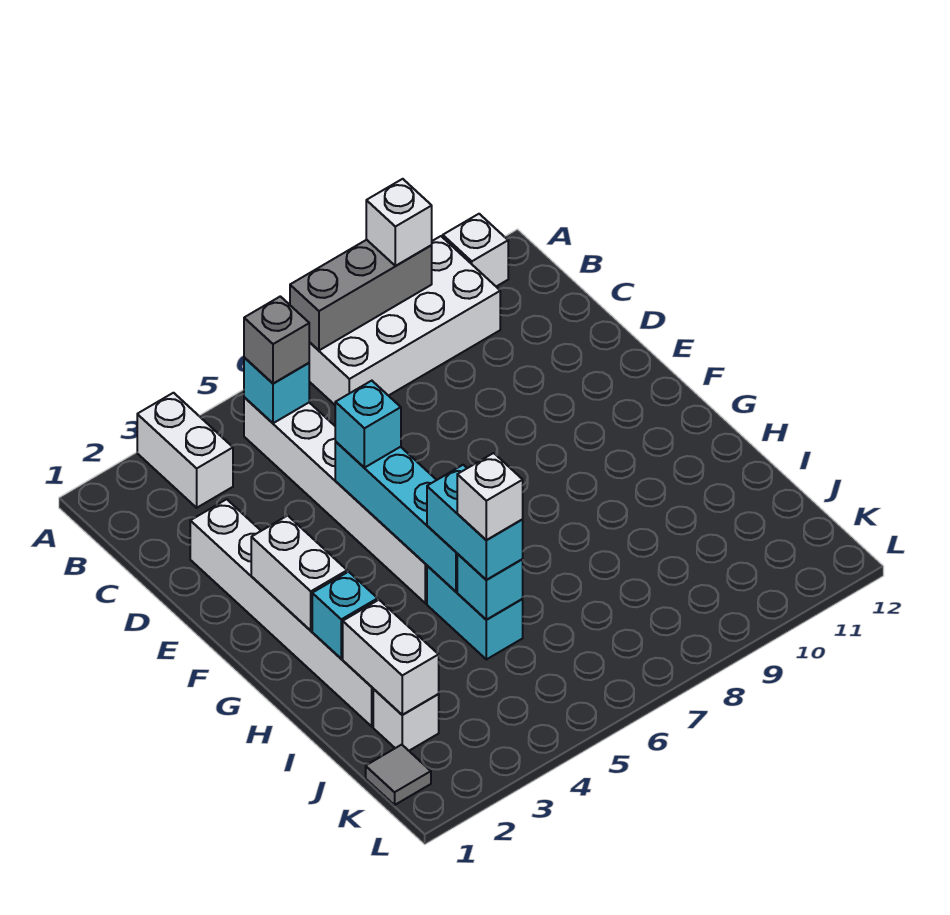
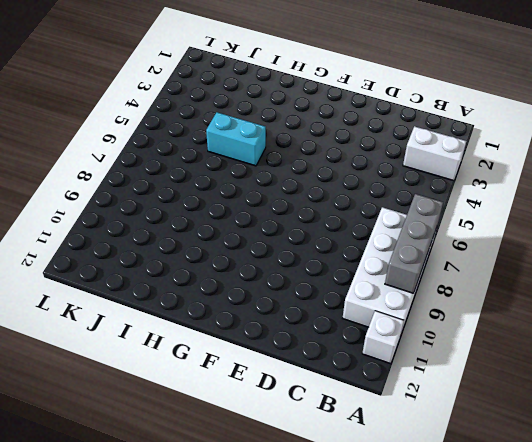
none -> white 1x6 brick [244,397,427,603]
none -> white 1x6 brick [190,499,373,726]
none -> white 1x1 brick [373,689,439,751]

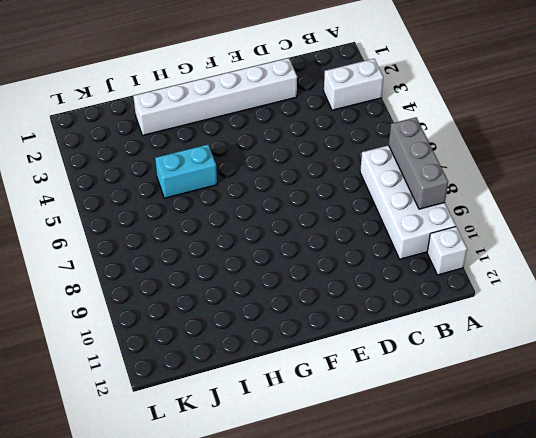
none -> white 1x6 brick [244,397,427,603]
none -> white 1x1 brick [373,689,439,751]
none -> grey 1x1 tile [366,745,431,805]

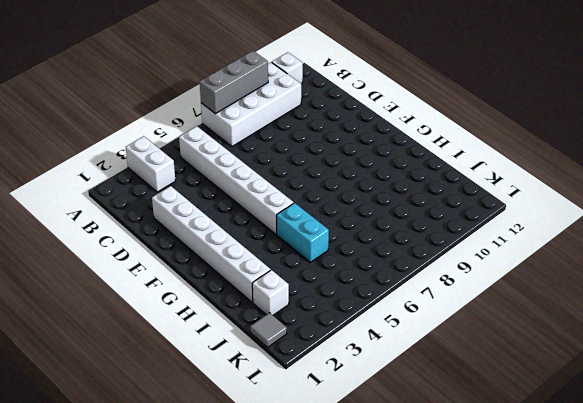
none -> cyan 1x1 brick [244,358,309,423]
none -> cyan 1x4 brick [335,442,457,591]
none -> white 1x2 brick [251,516,347,631]

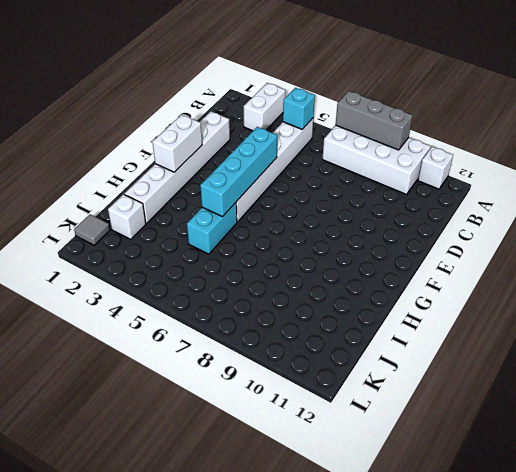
none -> cyan 1x1 brick [312,572,378,659]
none -> white 1x2 brick [343,600,439,715]
none -> cyan 1x1 brick [457,554,523,620]

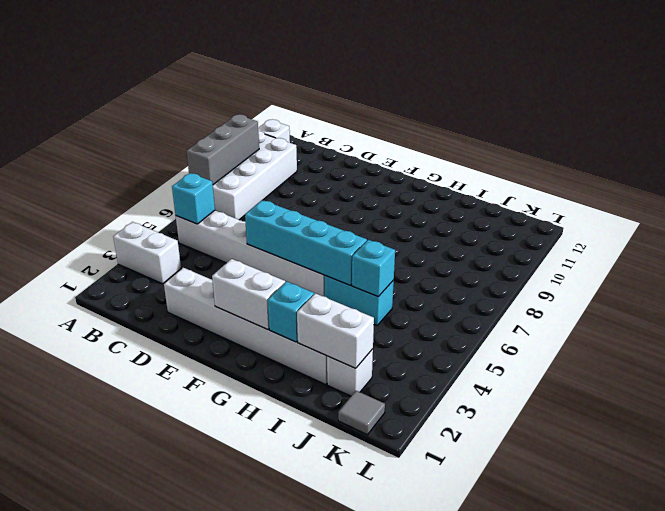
none -> white 1x1 brick [366,179,432,266]
none -> grey 1x1 brick [244,296,309,383]
none -> cyan 1x1 brick [335,381,401,468]

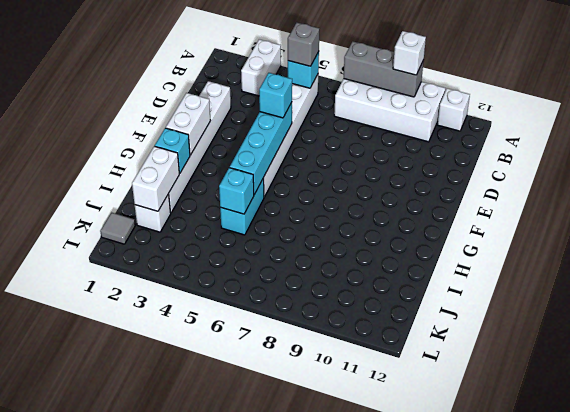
none -> cyan 1x2 brick [427,465,523,580]
none -> white 1x1 brick [457,453,523,540]

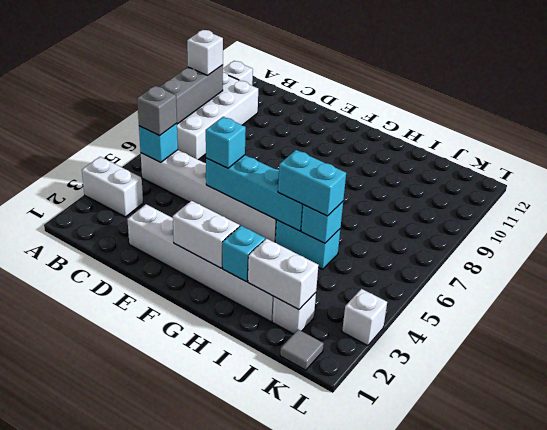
white 1x1 brick [342,289,387,346] -> white 1x1 brick moved to [457,453,523,540]

